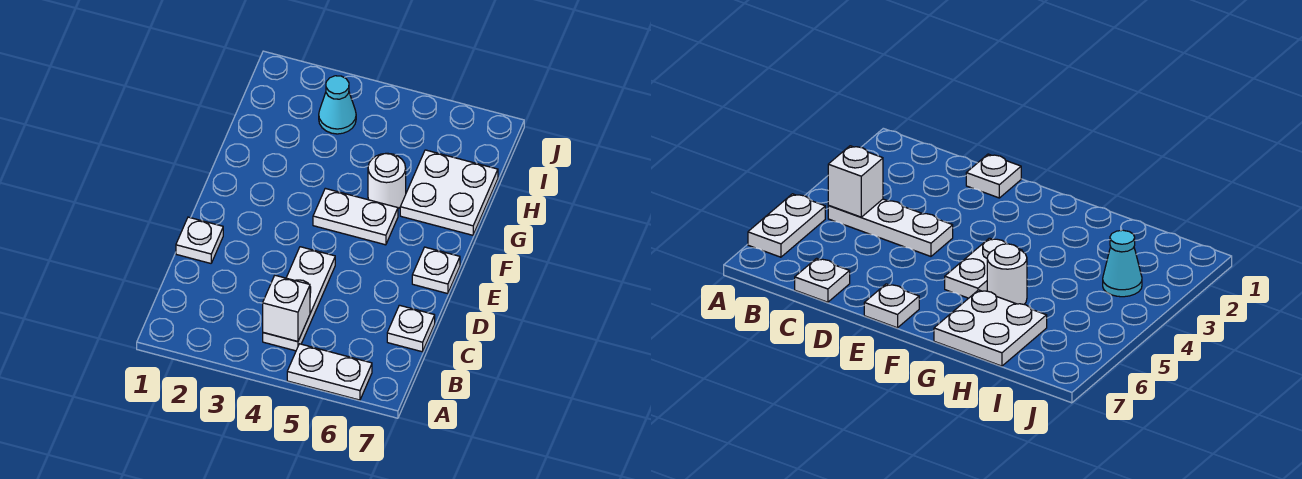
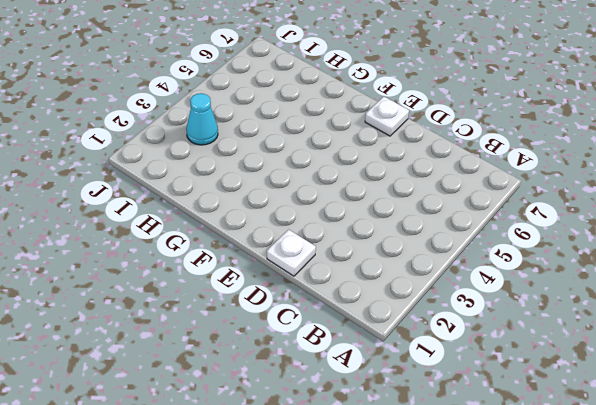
none -> white 1x2 plate [287,344,372,400]
none -> white 1x3 plate [263,247,335,351]

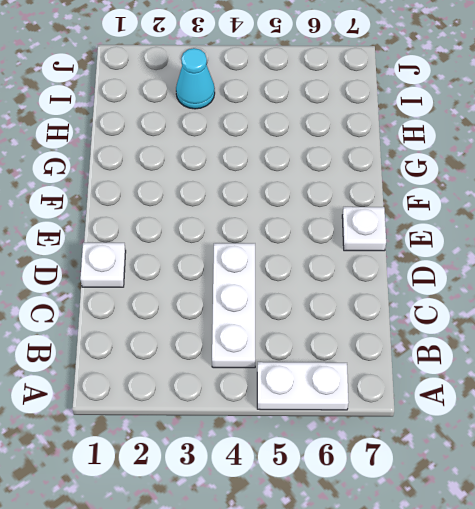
none -> white 1x1 plate [387,305,435,352]
none -> white 1x2 plate [313,188,398,245]

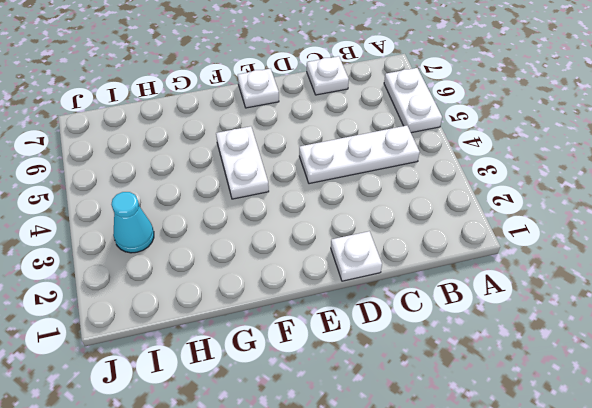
none -> white 1x1 round brick [368,153,406,209]
none -> white 2x2 plate [400,150,498,235]

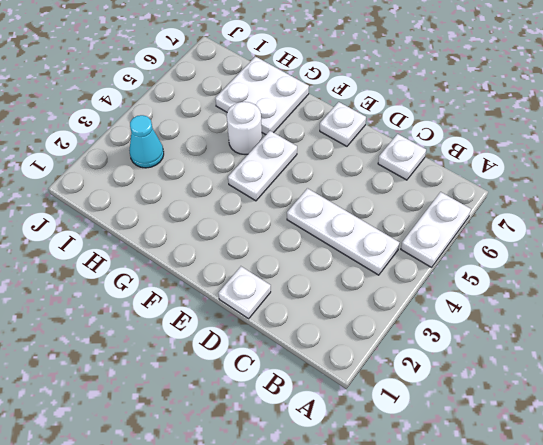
none -> white 1x1 brick [263,275,310,342]

